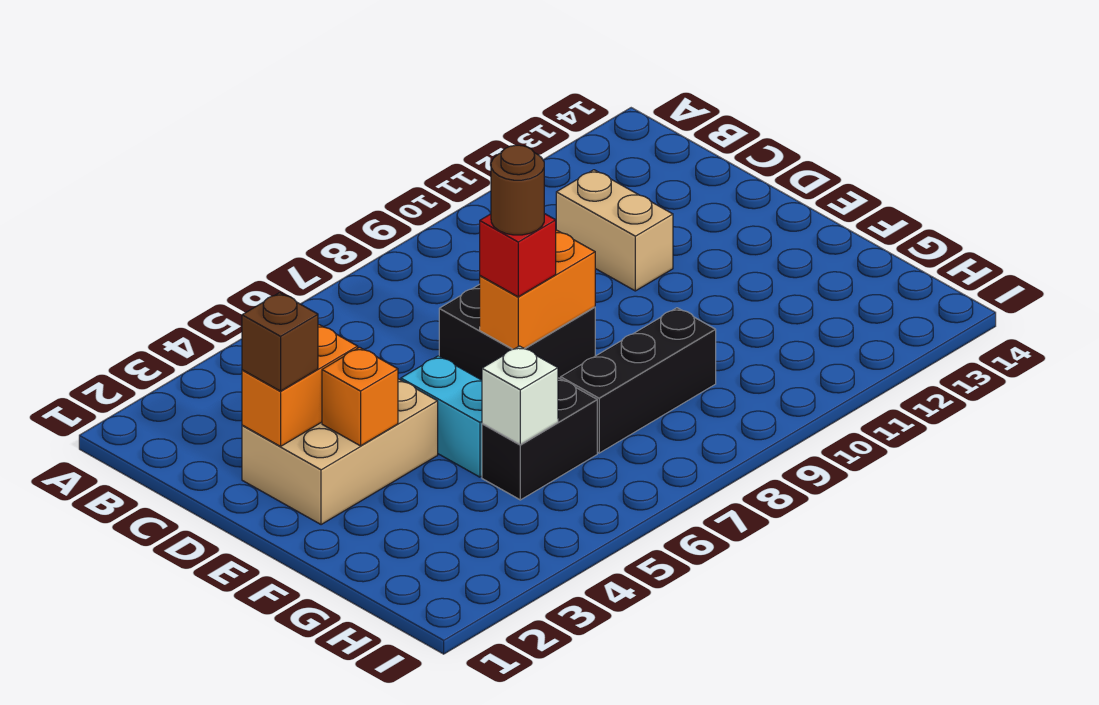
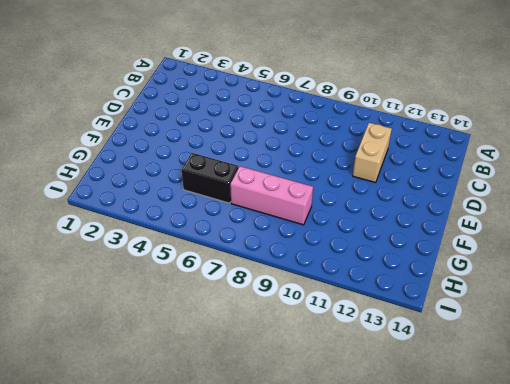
pink 1x3 brick [230,166,313,225] -> black 1x3 brick [561,308,716,453]
none -> tan 2x3 brick [242,379,438,525]
none -> black 2x2 brick [439,284,595,380]
none -> cyan 1x2 brick [401,356,482,477]

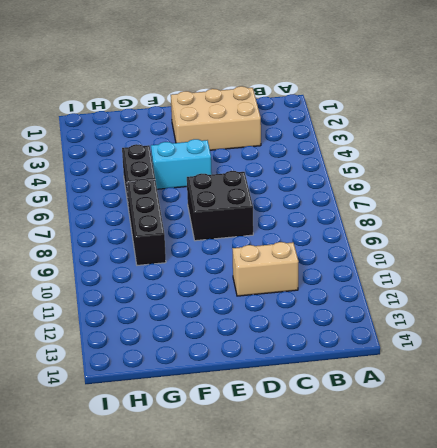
tan 2x3 brick [171,86,261,150] -> tan 2x3 brick turned to [242,379,438,525]
none -> orange 1x2 brick [242,325,358,446]
none -> orange 1x1 brick [322,347,398,446]
none -> orange 1x2 brick [480,230,595,349]

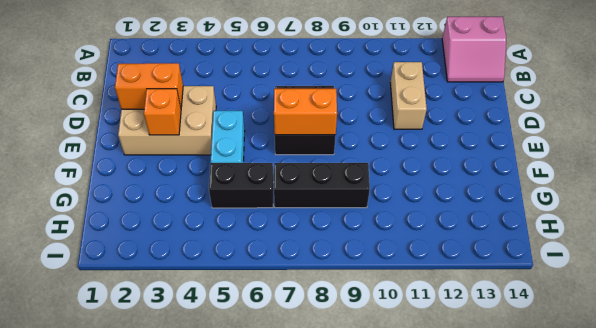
pink 2x2 slope [442,17,506,82] -> none
none -> white 1x1 brick [482,346,558,445]
none -> brown 1x1 brick [242,293,318,391]
none -> red 1x1 brick [480,214,556,297]

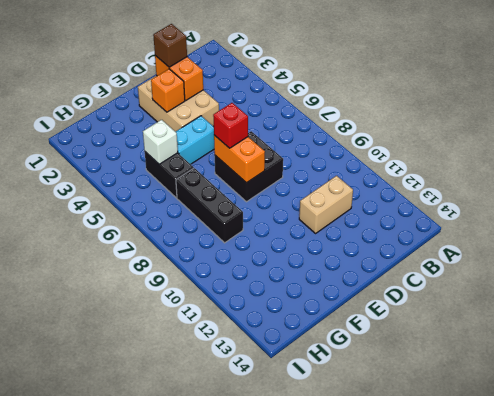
none -> brown 1x1 round brick [491,145,544,235]

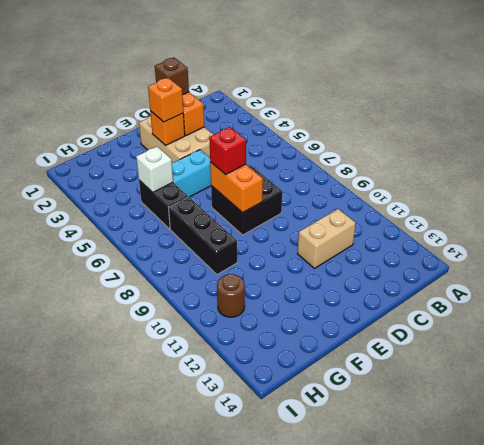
orange 1x1 brick [148,78,183,122] -> none
brown 1x1 round brick [217,274,245,317] -> brown 1x1 round brick moved to [491,145,544,235]

